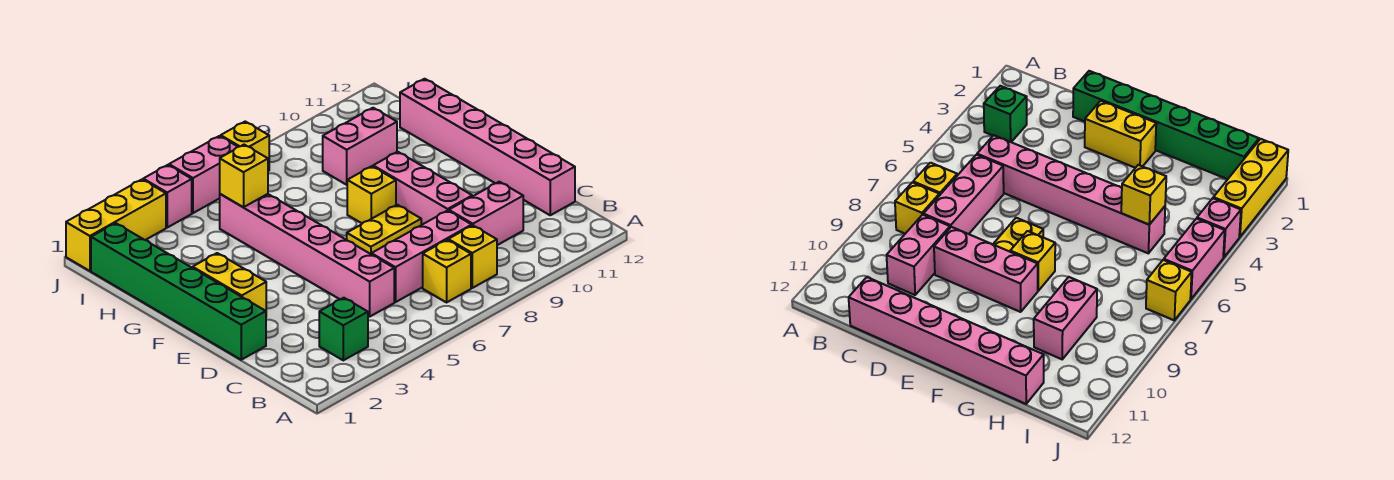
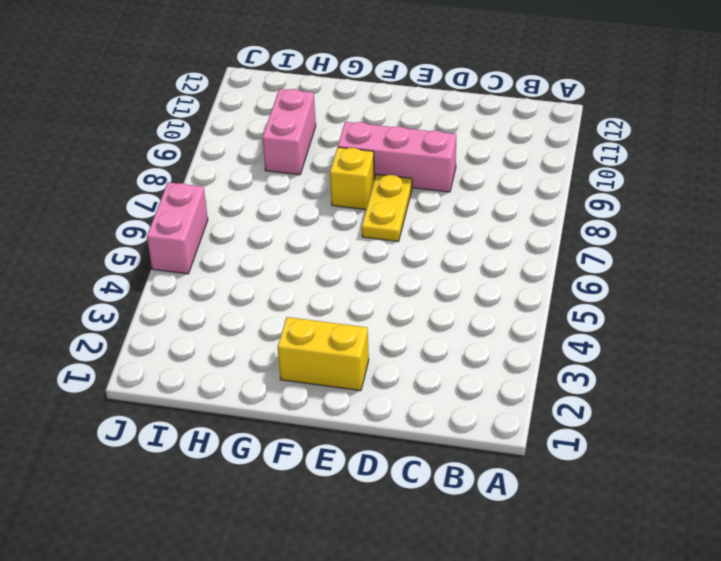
none -> green 1x1 brick [319,298,368,360]
none -> yellow 1x1 brick [423,240,471,302]
none -> yellow 1x1 brick [448,225,497,288]

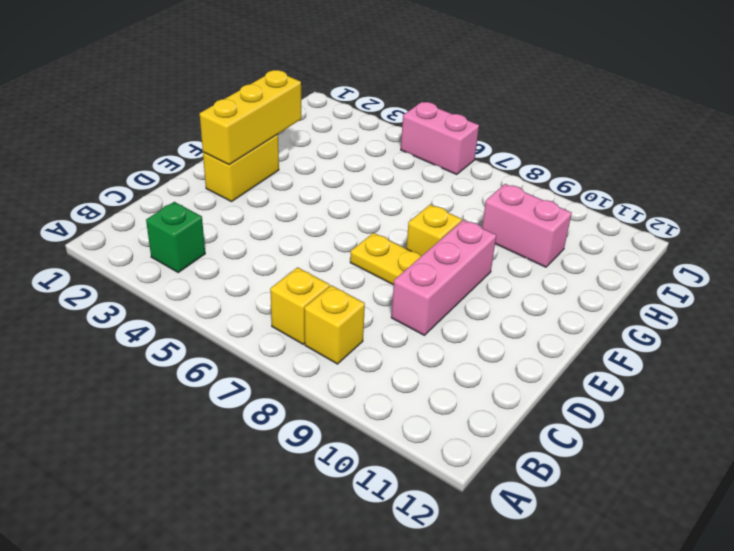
yellow 1x3 brick [200,70,301,165] -> yellow 1x3 brick turned to [66,180,166,271]
none -> pink 1x6 brick [220,194,394,317]
none -> pink 1x3 brick [371,211,472,302]
none -> pink 1x2 brick [449,182,523,245]

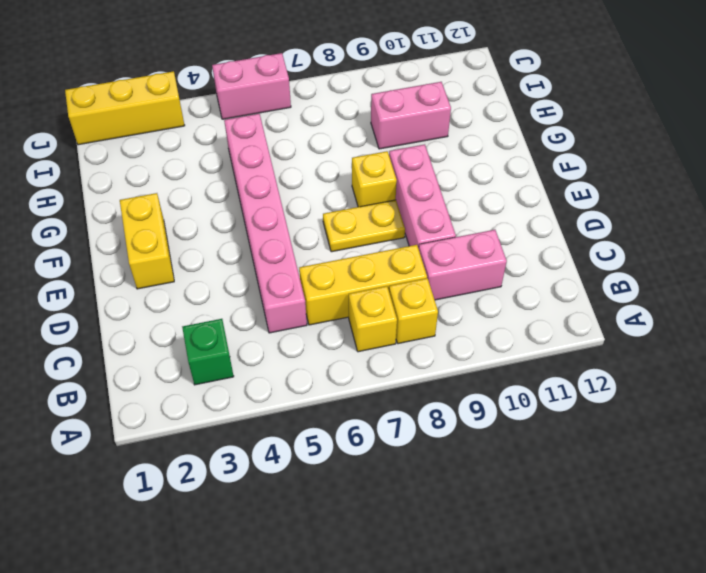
yellow 1x3 brick [299,245,427,325] -> pink 1x3 brick [371,211,472,302]
none -> pink 1x6 brick [400,79,575,215]
none -> green 1x6 brick [91,223,266,360]
none -> pink 1x1 brick [143,165,192,227]

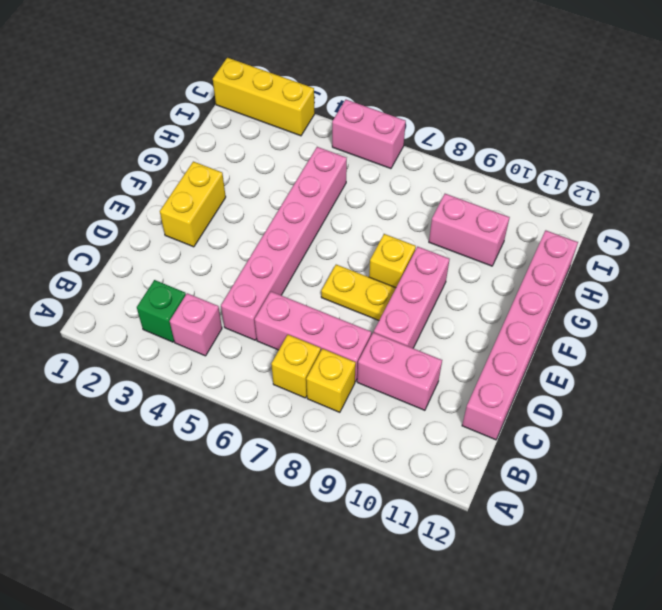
pink 1x1 brick [170,293,222,356] -> pink 1x1 brick moved to [143,165,192,227]
none -> green 1x6 brick [91,223,266,360]
none -> yellow 1x1 brick [221,122,269,171]
none -> yellow 1x1 brick [220,145,268,207]

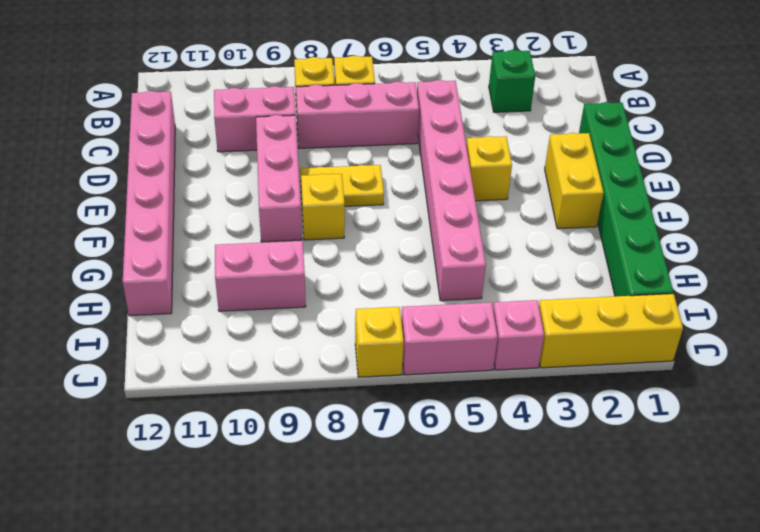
yellow 1x1 brick [466,136,512,201] -> yellow 1x1 brick moved to [220,145,268,207]

